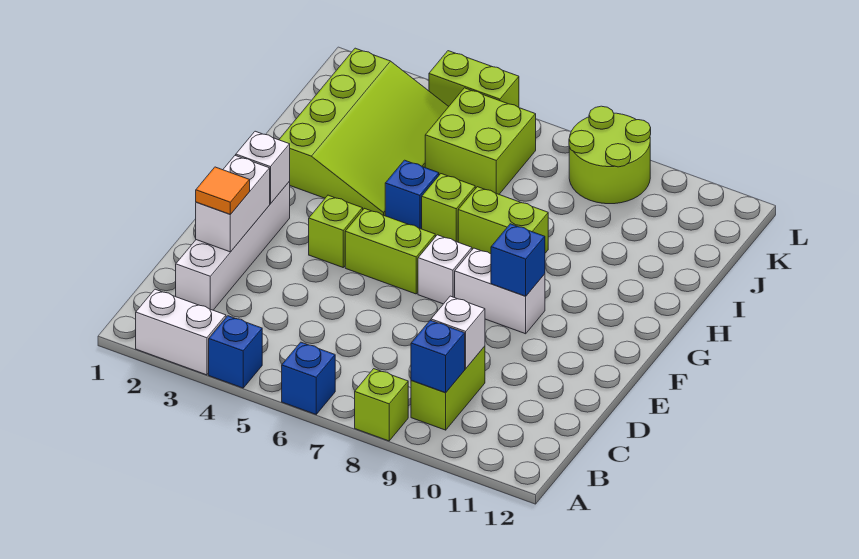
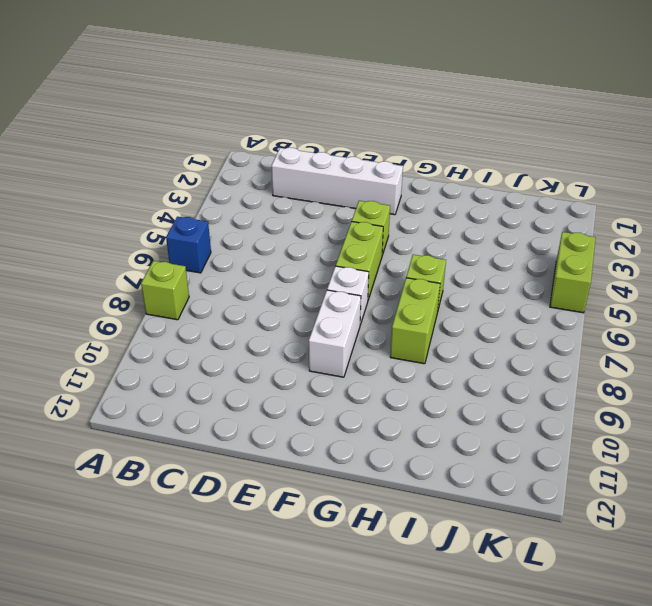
none -> white 1x2 brick [136,289,226,375]
none -> blue 1x1 brick [209,316,262,388]
none -> lime 1x2 brick [411,346,485,430]

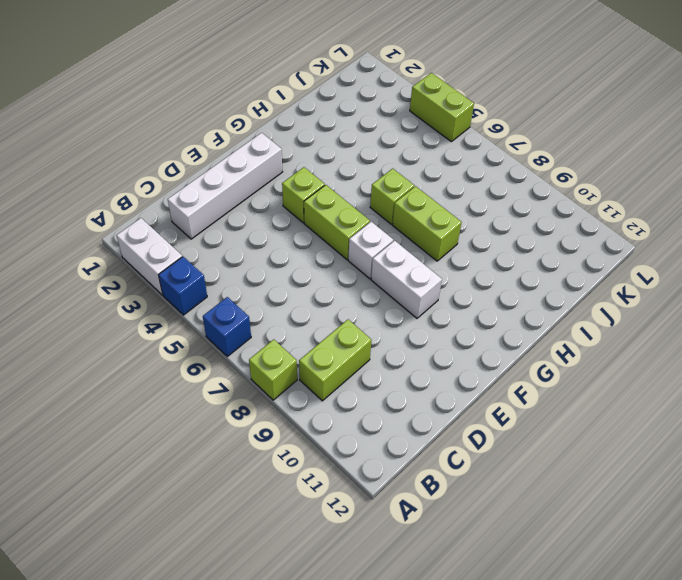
none -> lime 3x4 slope [279,48,449,216]
none -> blue 1x1 brick [385,160,439,229]
none -> lime 2x2 brick [425,88,536,194]

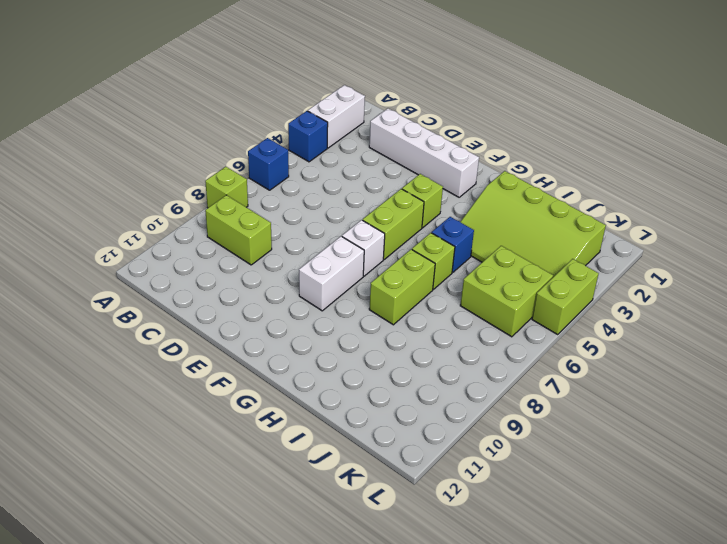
none -> lime 2x2 round brick [569,106,651,204]
none -> blue 1x1 brick [411,320,465,393]
none -> white 1x1 brick [431,296,485,368]

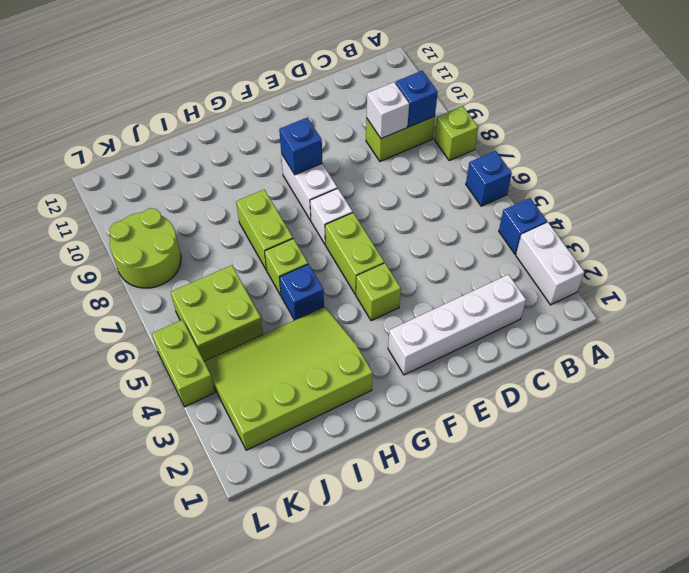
none -> white 1x2 brick [196,155,270,252]
none -> white 1x1 brick [236,131,290,204]
none -> orange 1x1 tile [196,167,250,214]

